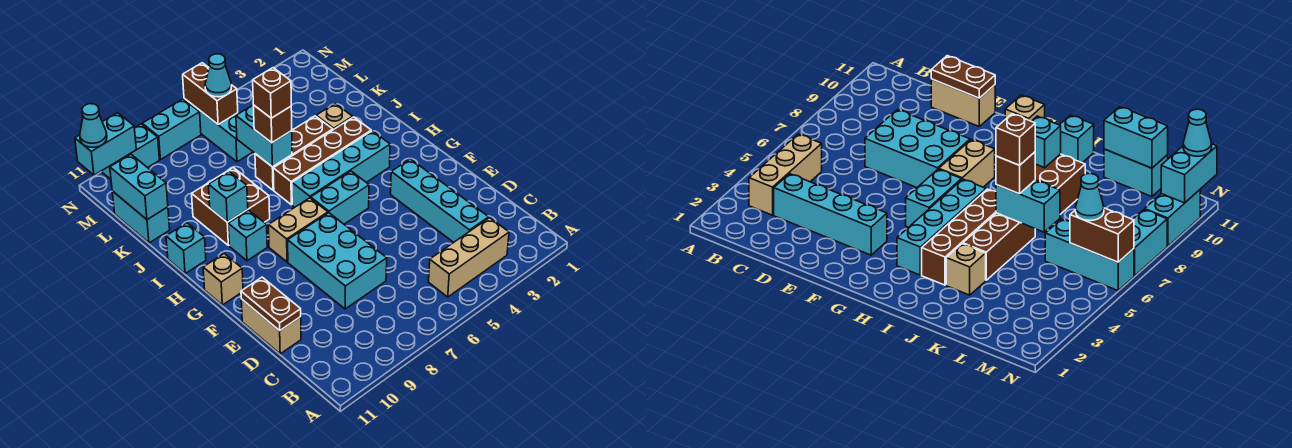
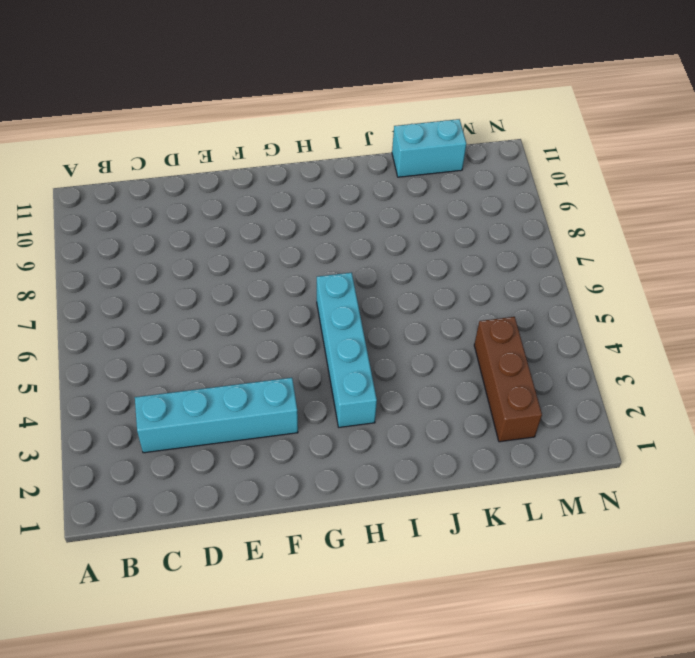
brown 1x3 brick [474,317,542,442] -> brown 1x3 brick moved to [255,116,333,190]
none -> tan 1x3 brick [429,218,509,297]
none -> cyan 2x3 brick [288,213,387,309]
none -> tan 1x2 brick [241,299,301,354]

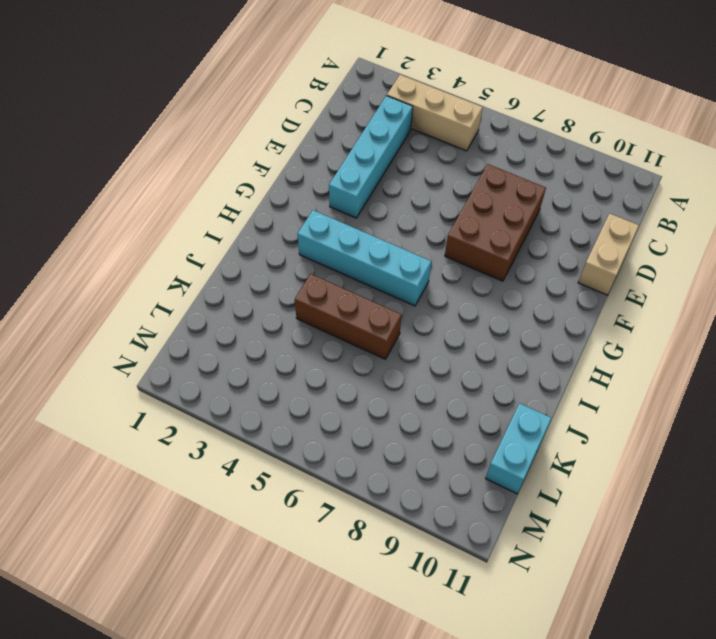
brown 2x3 brick [445,164,546,281] -> cyan 2x3 brick [288,213,387,309]
none -> cyan 1x2 brick [311,171,369,224]
none -> tan 1x2 brick [269,198,328,262]
none -> tan 1x1 brick [203,254,243,305]

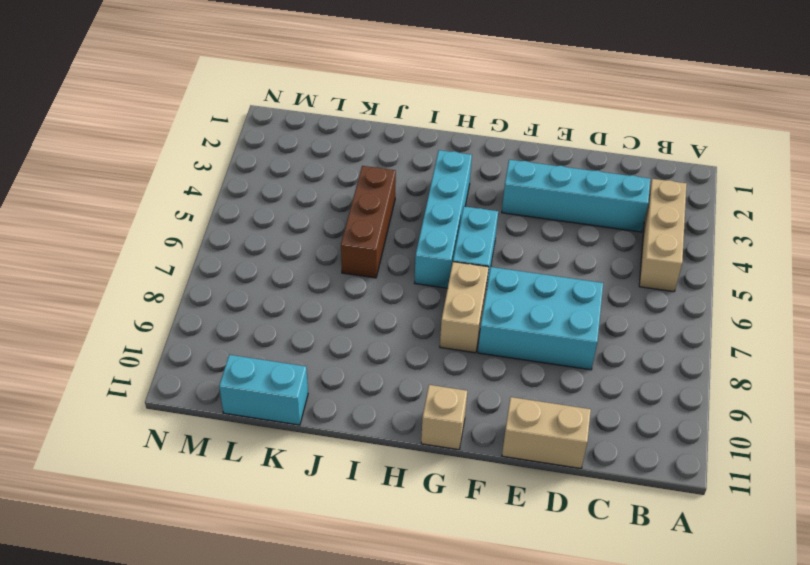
none -> cyan 1x1 brick [228,210,267,261]
none -> brown 1x4 brick [273,117,371,205]
none -> brown 2x2 brick [192,168,270,246]

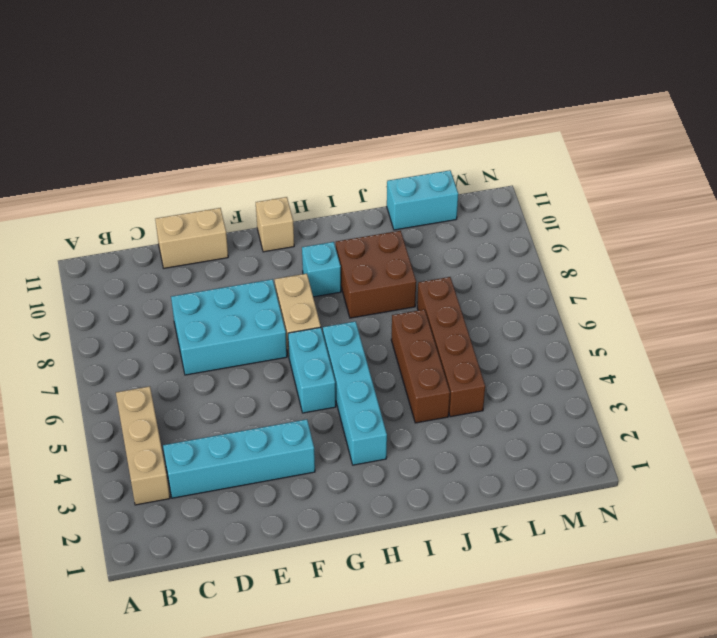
brown 1x4 brick [417,277,485,417] -> brown 1x4 brick moved to [273,117,371,205]
none -> cyan 1x1 brick [166,223,206,273]
none -> tan 1x1 brick [316,104,353,130]
none -> cyan 1x3 brick [184,99,253,162]

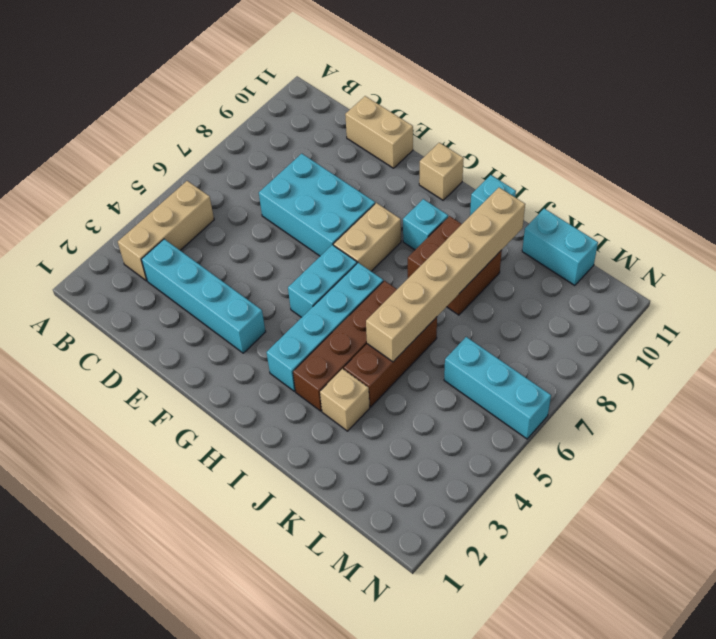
tan 1x6 brick [366,188,525,362] -> cyan 1x2 brick [236,105,292,167]
none -> cyan 1x2 brick [142,99,201,159]
none -> cyan 1x2 brick [102,124,159,179]
none -> brown 1x2 plate [241,277,301,331]

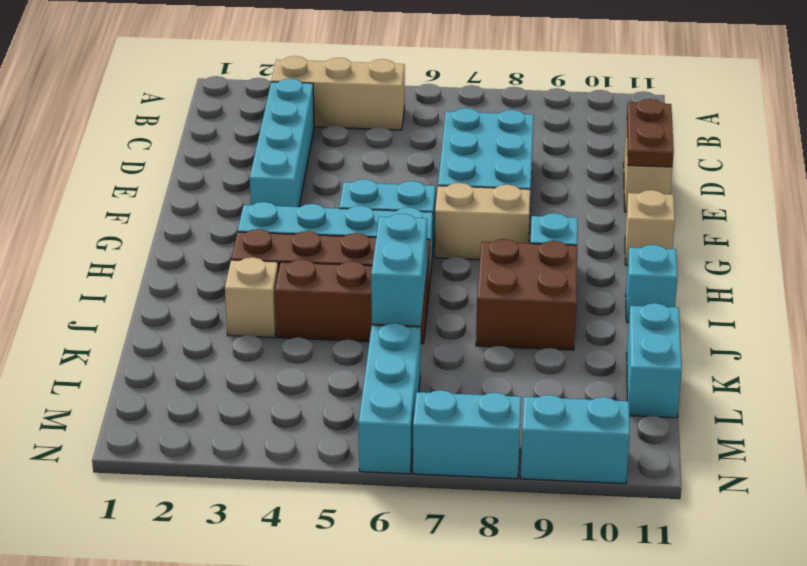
none -> cyan 1x1 brick [209,171,248,222]
none -> cyan 1x2 brick [110,154,168,220]
none -> brown 1x2 brick [183,63,238,124]

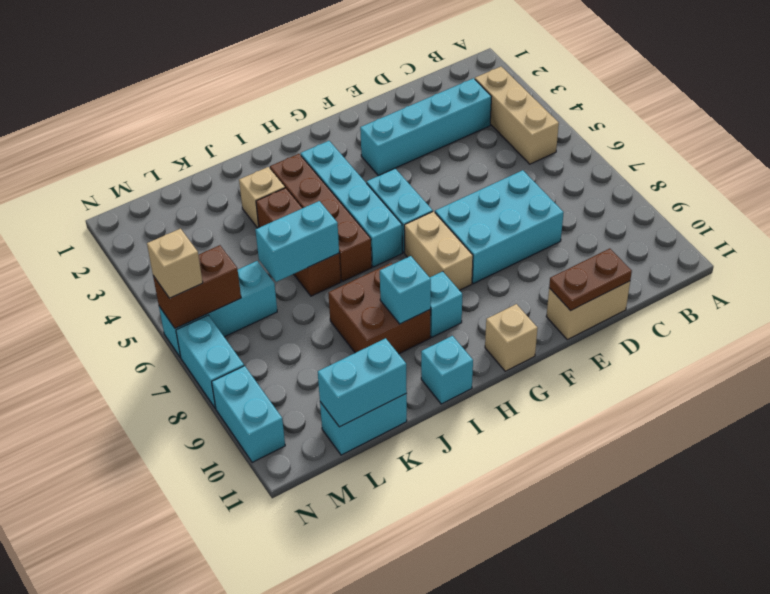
tan 1x1 brick [147,229,203,298] -> none
none -> cyan 1x2 brick [75,113,136,175]
none -> brown 1x1 brick [253,105,292,143]
none -> cyan 1x1 cone [205,54,231,97]

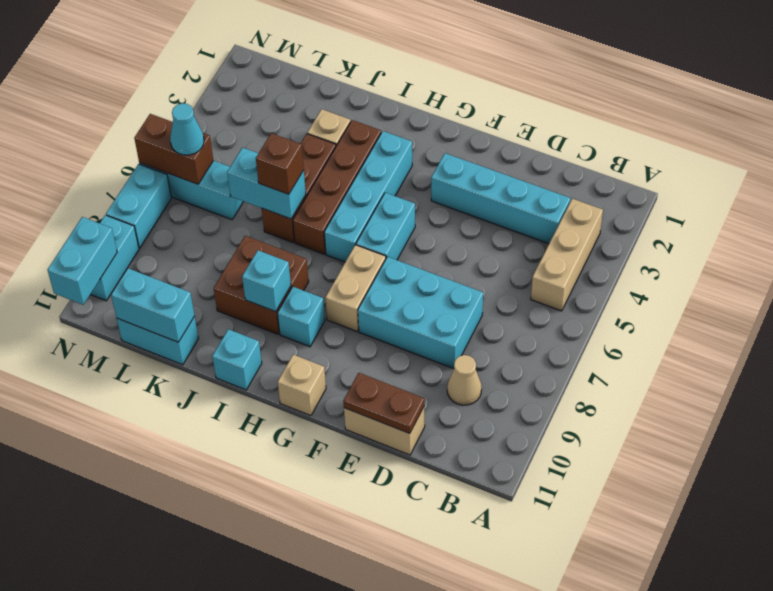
tan 1x1 cone [447,355,482,405] -> none
none -> cyan 1x1 cone [80,104,107,147]
none -> brown 1x1 brick [253,68,291,118]

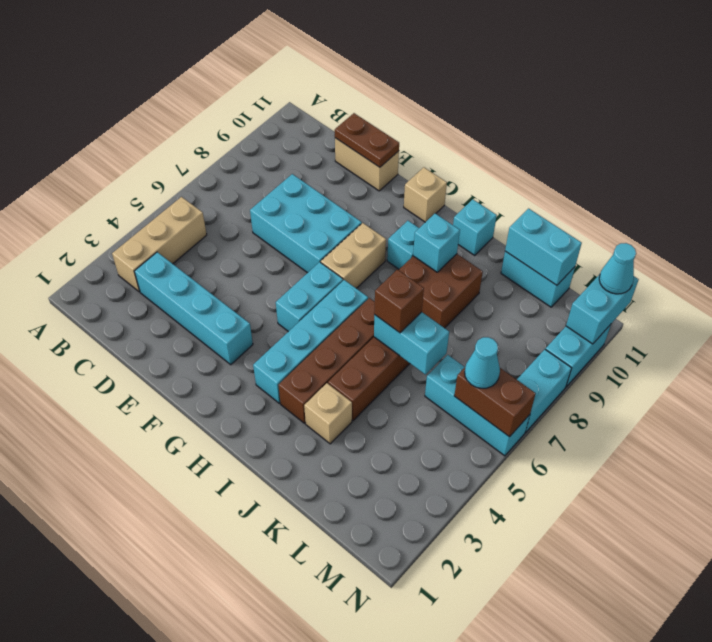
none -> brown 1x1 brick [253,68,291,118]

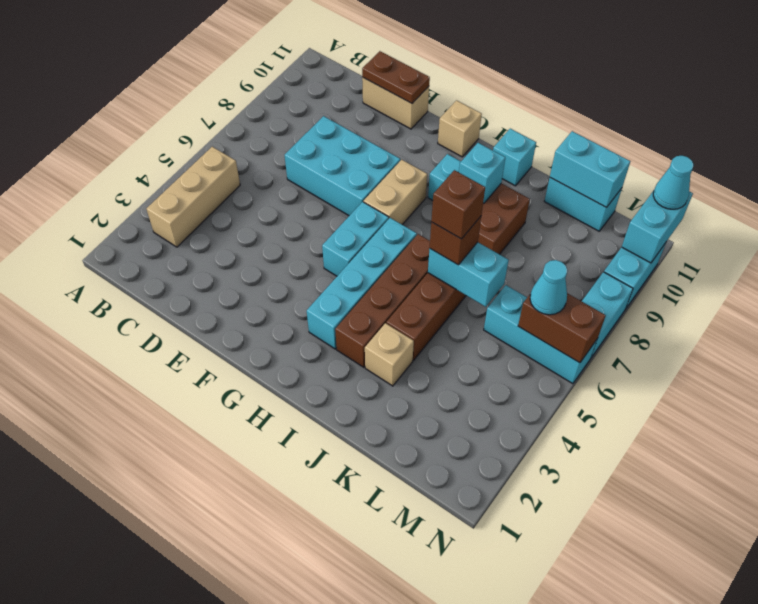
none -> cyan 1x4 brick [391,159,489,242]

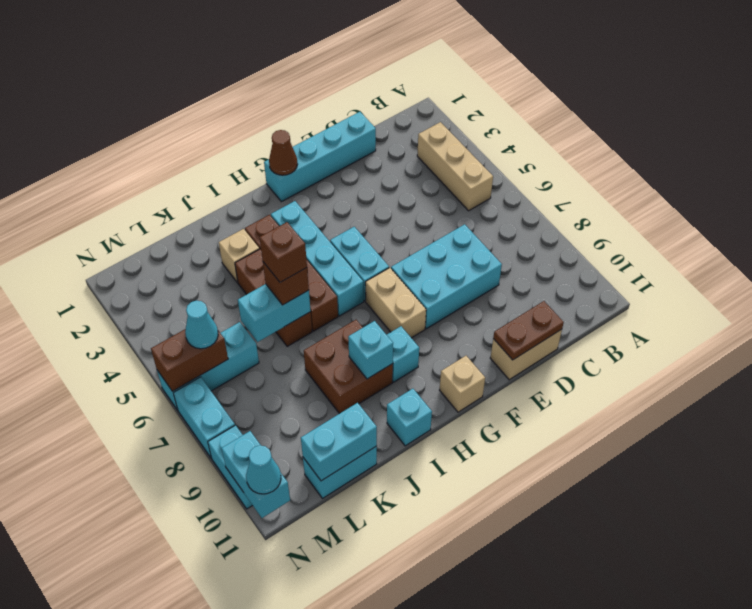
cyan 1x4 brick [264,112,376,202] -> cyan 1x4 brick moved to [391,159,489,242]
brown 1x1 cone [269,130,298,175] -> none

